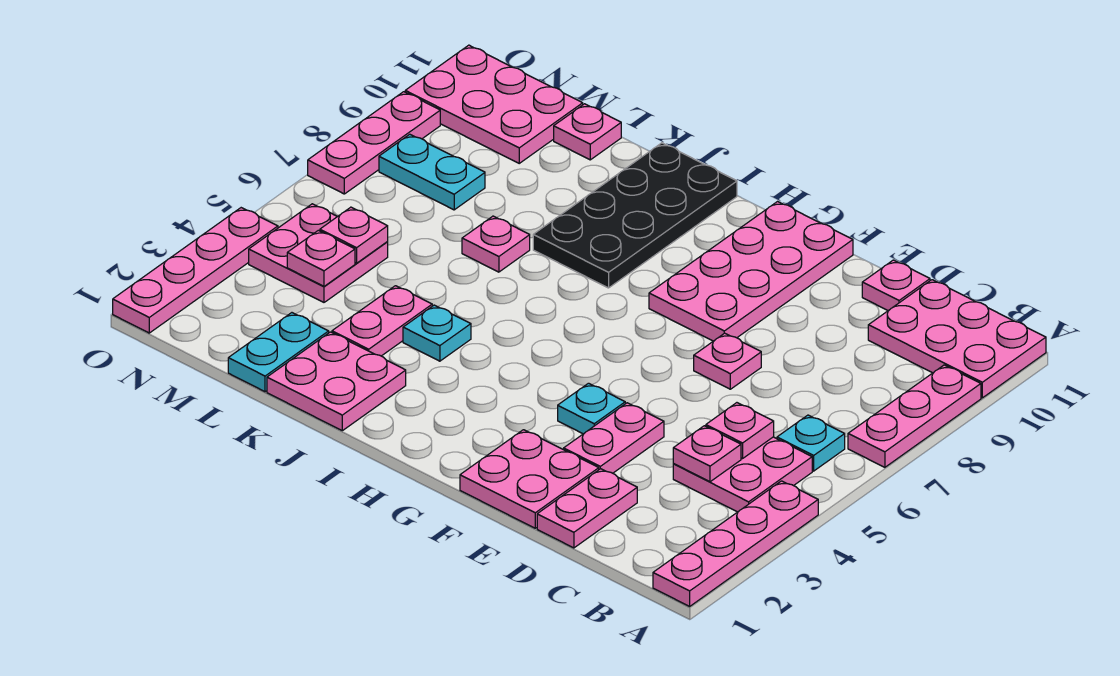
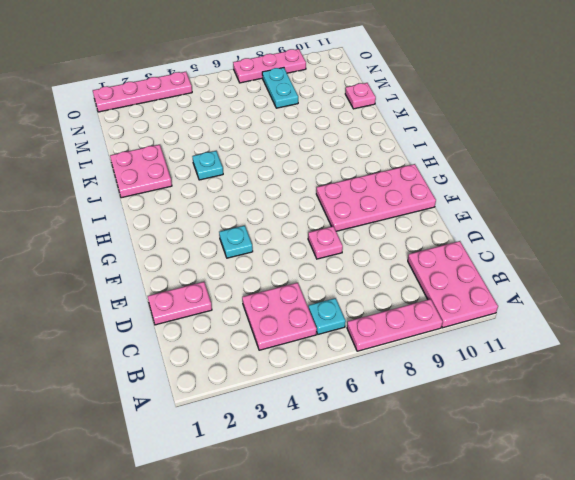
none -> pink 1x4 plate [653,481,818,606]
none -> pink 1x1 plate [862,260,930,310]
none -> pink 2x2 plate [460,430,599,528]

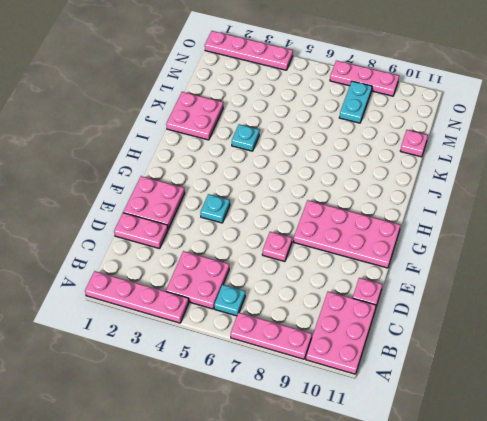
none -> pink 1x2 plate [564,403,664,473]
none -> black 2x4 plate [533,143,737,288]
none -> pink 1x2 plate [332,286,432,356]

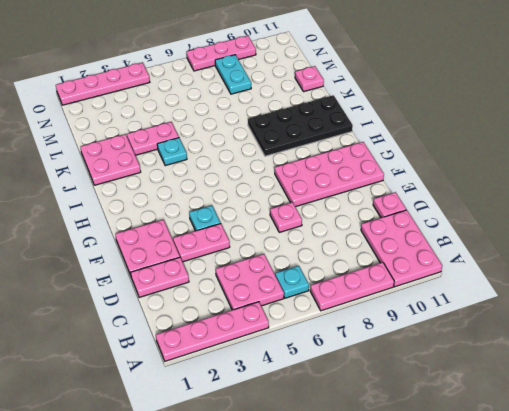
none -> pink 1x1 plate [462,216,530,272]
none -> cyan 1x2 plate [228,313,329,392]
none -> pink 2x2 plate [249,204,388,302]

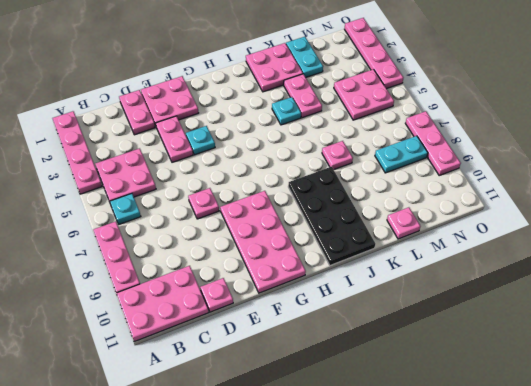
none -> pink 2x3 plate [405,45,583,163]
none -> pink 1x1 plate [673,426,741,482]
none -> pink 1x1 plate [706,403,774,459]

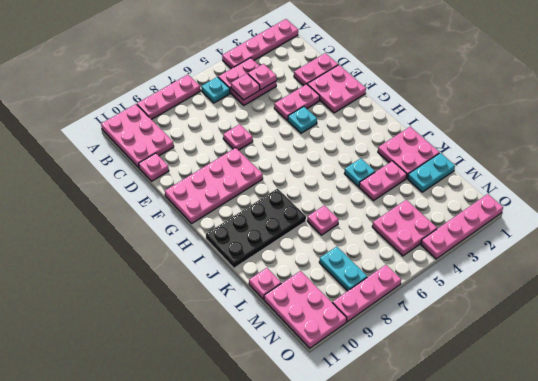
none -> pink 1x1 plate [287,230,355,286]
none -> pink 1x1 plate [320,207,388,263]

